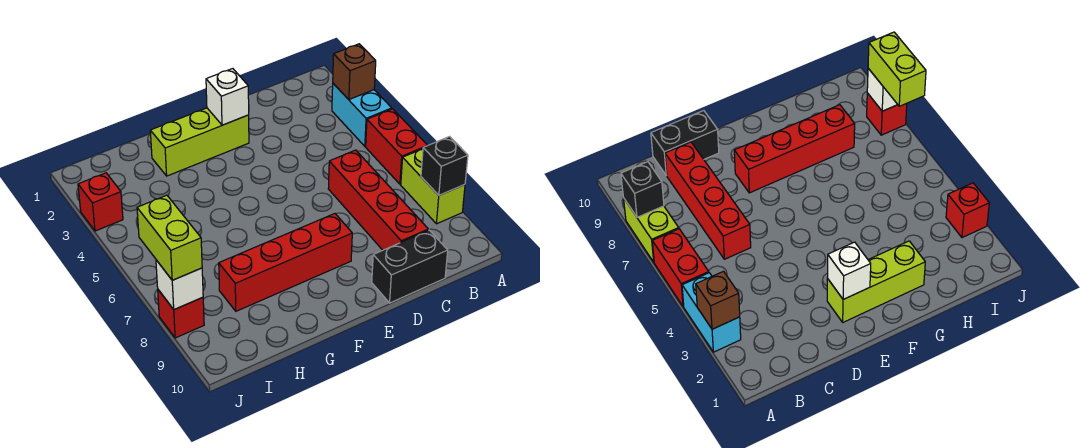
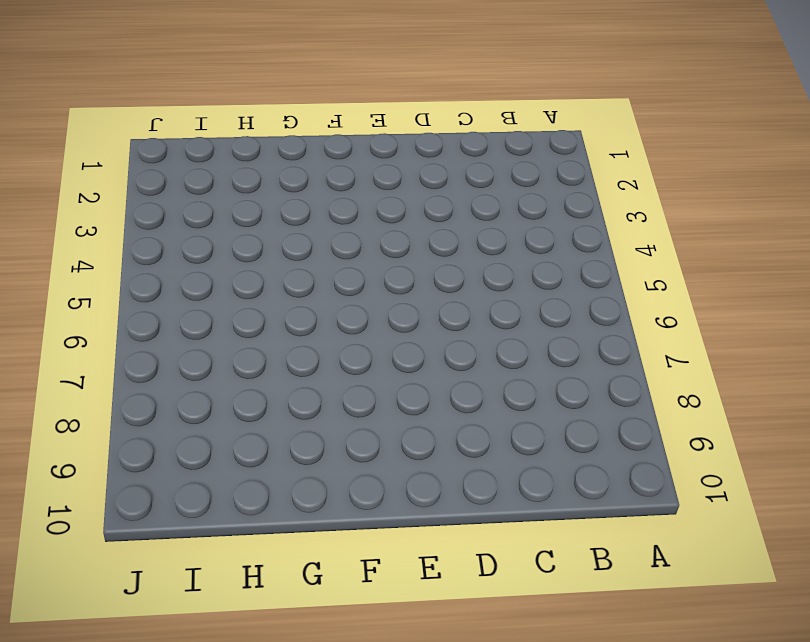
none -> cyan 1x2 brick [332,83,392,146]
none -> red 1x2 brick [366,109,428,184]
none -> lime 1x2 brick [401,149,465,224]

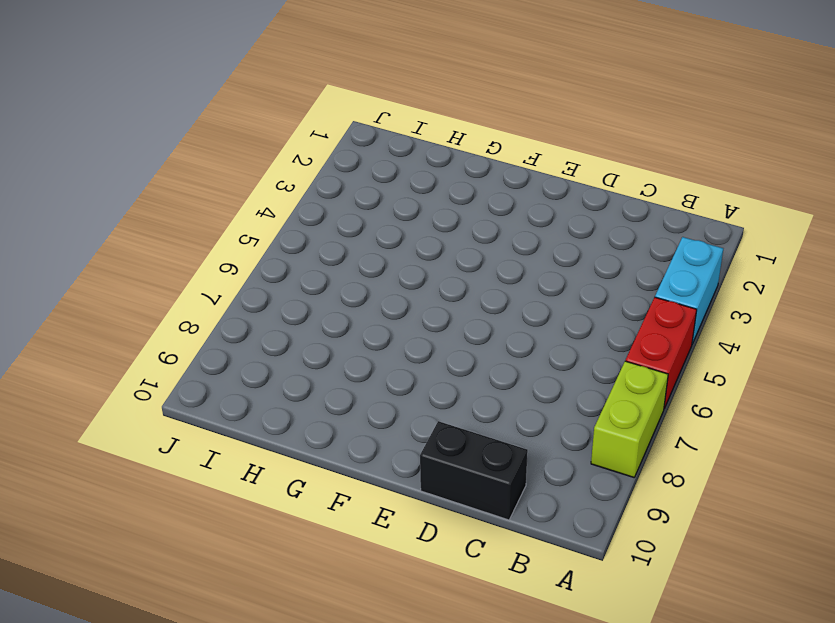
none -> red 1x4 brick [328,150,428,250]
none -> lime 1x3 brick [150,108,249,176]
none -> red 1x4 brick [219,214,352,311]

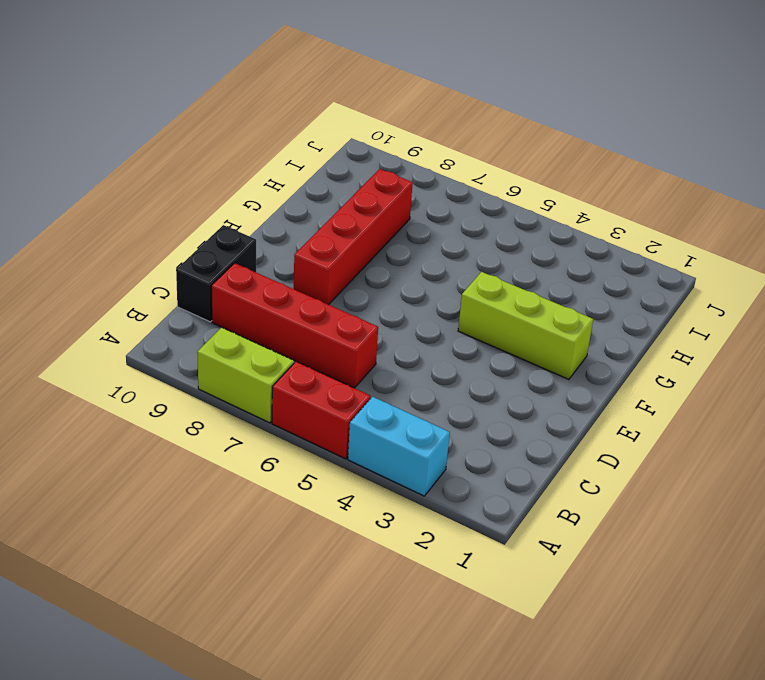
lime 1x3 brick [458,272,593,379] -> lime 1x3 brick turned to [150,108,249,176]
none -> red 1x1 brick [78,173,123,231]
none -> red 1x1 brick [158,290,204,338]
none -> brown 1x1 brick [333,44,376,100]

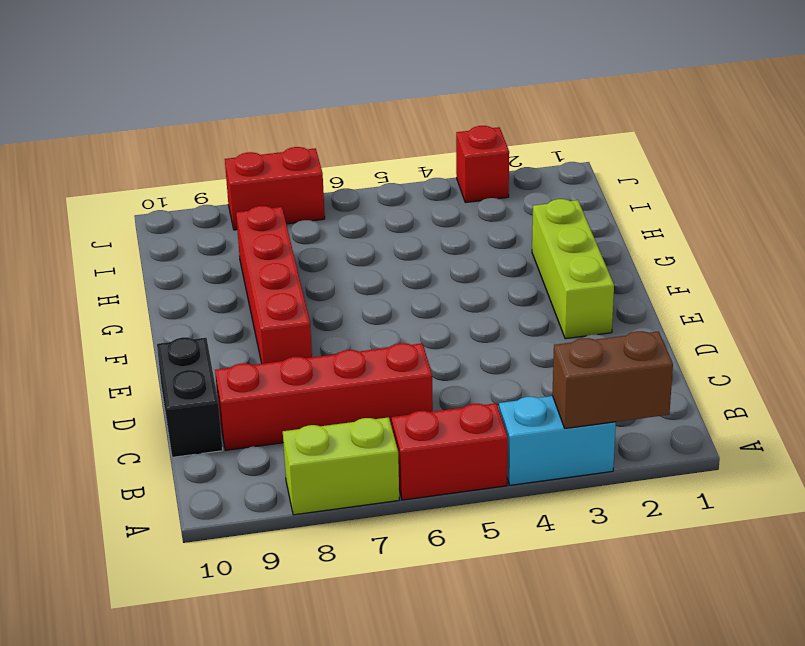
brown 1x2 brick [552,331,673,428] -> brown 1x1 brick [333,44,376,100]
red 1x2 brick [225,147,325,230] -> red 1x1 brick [158,290,204,338]
none -> black 1x1 brick [421,137,468,195]
none -> white 1x1 brick [206,69,249,125]
none -> white 1x1 brick [156,260,203,310]

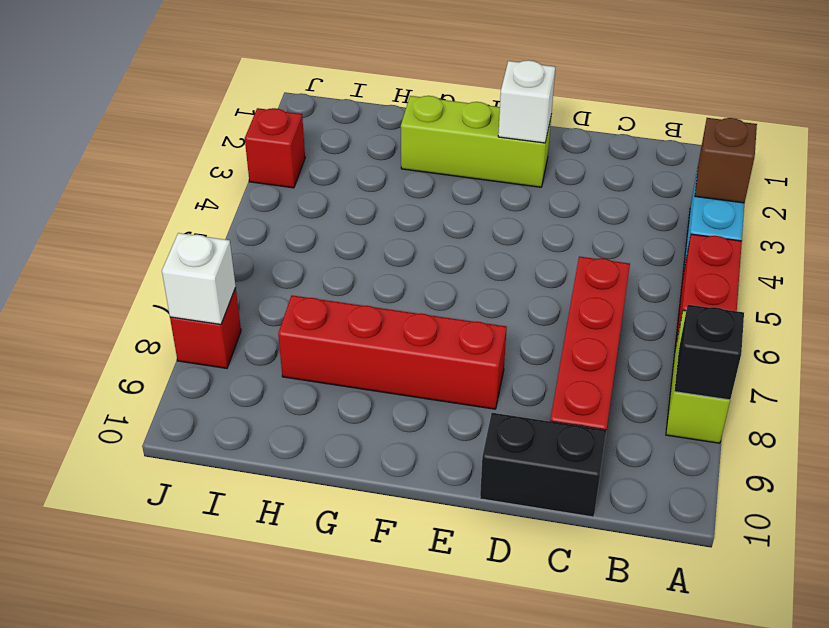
none -> lime 1x2 brick [137,195,202,280]

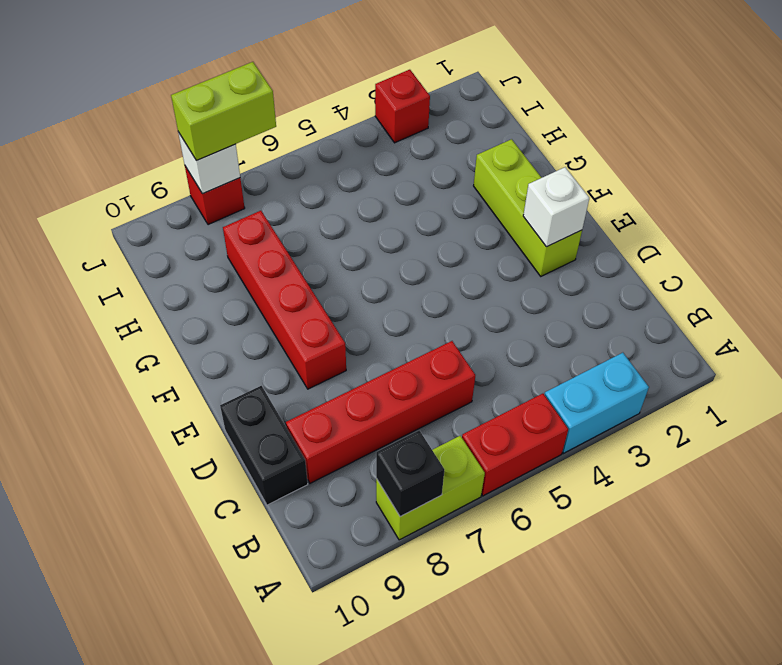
none -> brown 1x1 brick [333,44,376,100]

